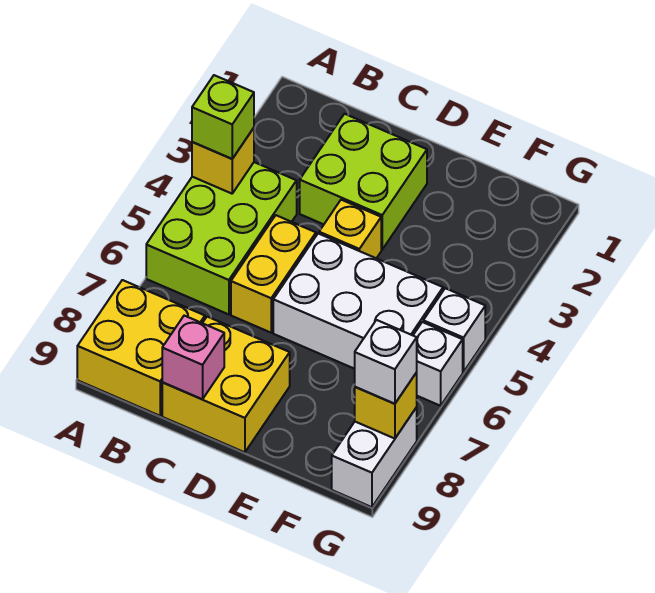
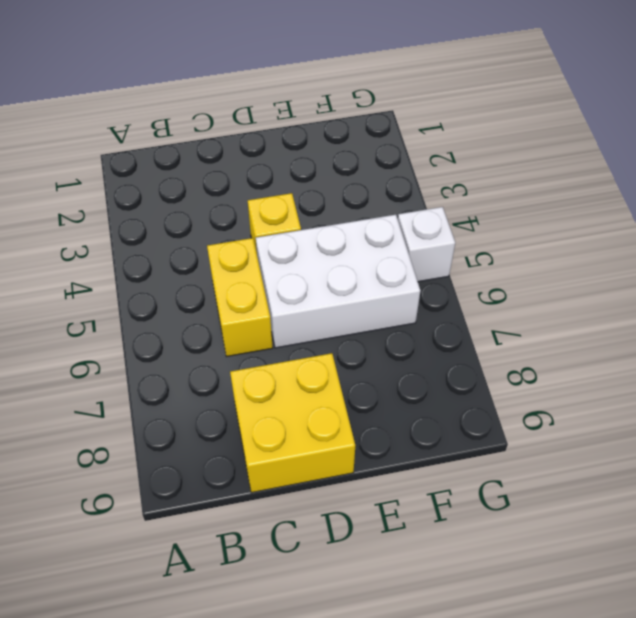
none -> lime 2x3 brick [146,162,297,314]
none -> yellow 2x2 brick [77,280,205,416]
none -> lime 2x2 brick [300,114,427,249]

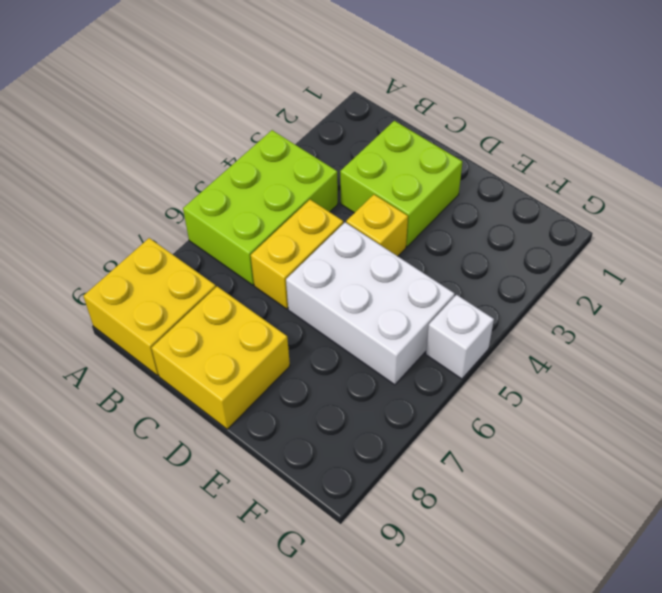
none -> white 1x1 brick [413,322,463,406]
none -> white 1x2 brick [332,407,417,507]
none -> yellow 1x1 brick [192,128,254,194]

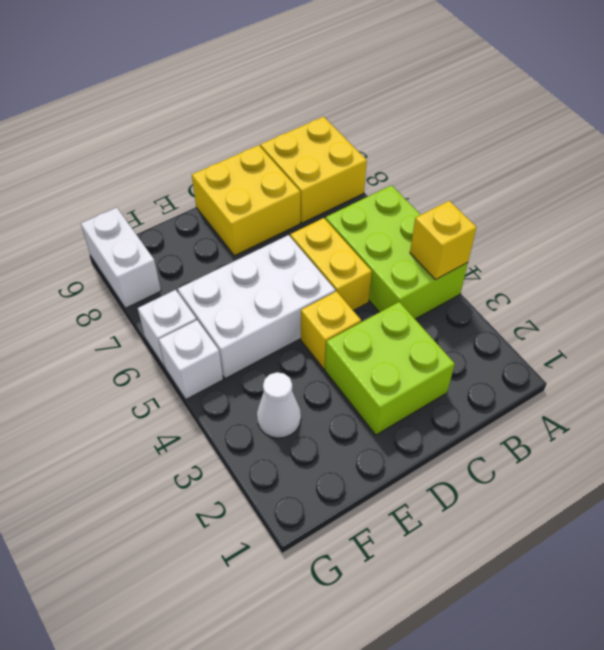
white 1x1 cone [257,372,301,438] -> none
none -> pink 1x1 brick [162,316,224,399]
none -> yellow 1x1 brick [355,373,417,439]
none -> lime 1x1 brick [192,75,254,159]

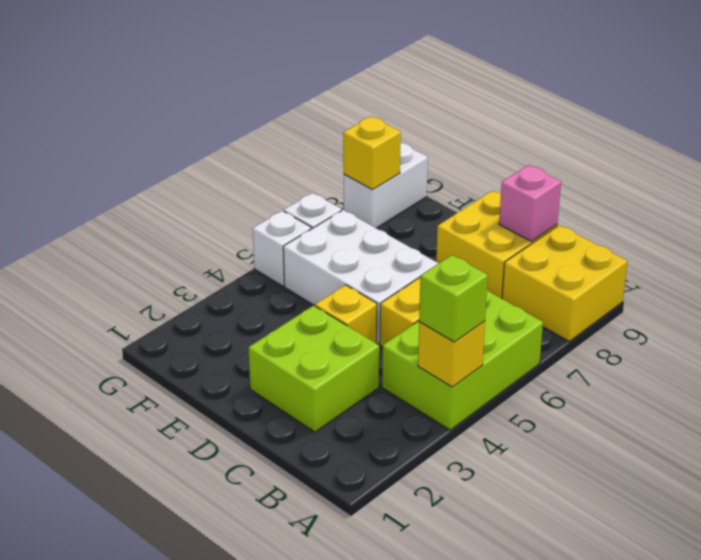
none -> white 1x1 brick [355,320,417,404]

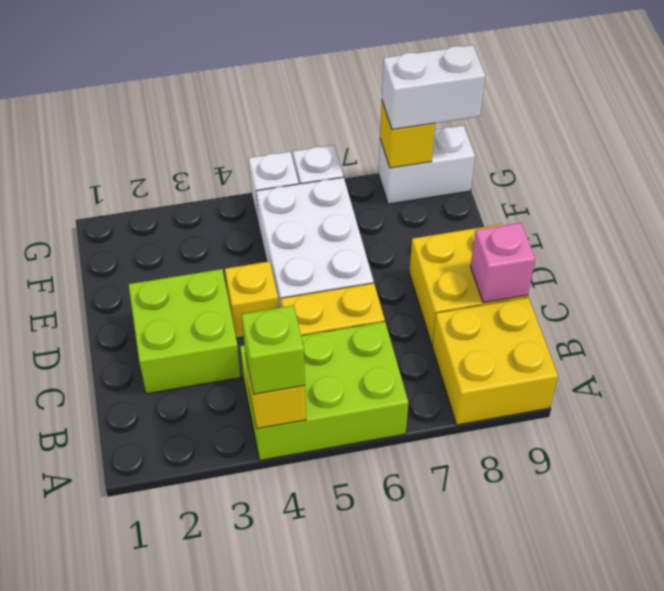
white 1x2 brick [382,45,485,130] -> white 1x1 brick [355,320,417,404]

